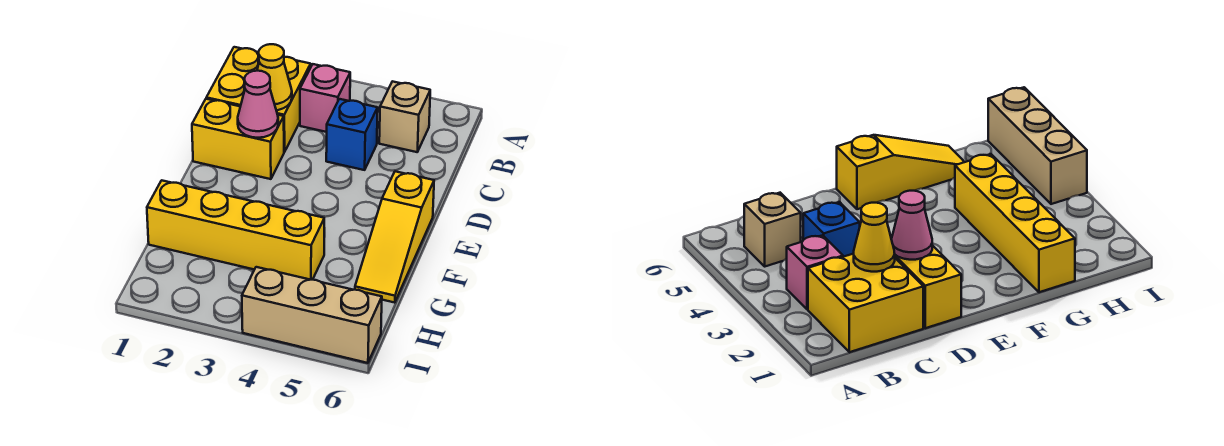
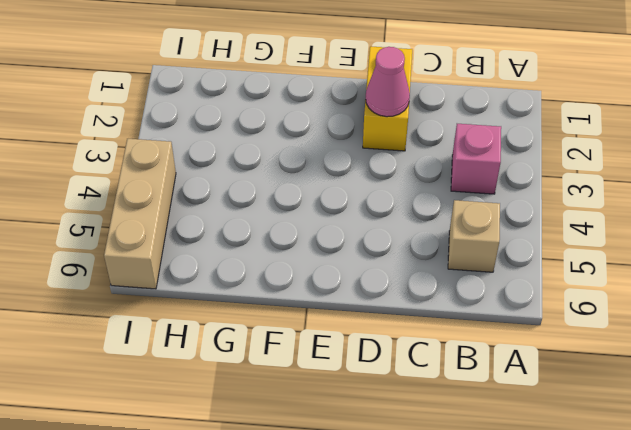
none -> yellow 2x2 brick [206,47,311,152]
none -> blue 1x1 brick [326,99,378,170]

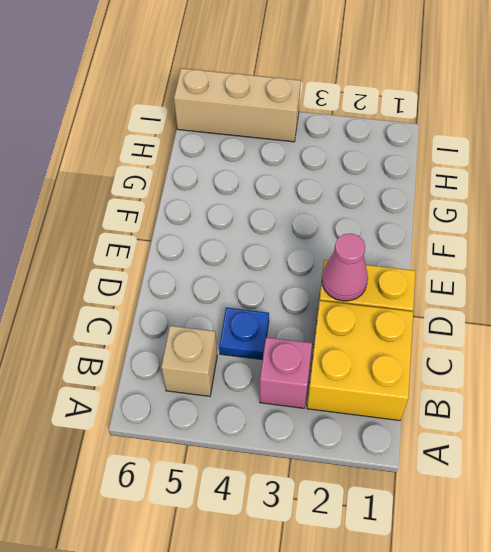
blue 1x1 plate [219,308,269,360] -> blue 1x1 brick [326,99,378,170]
none -> yellow 1x3 slope [355,171,434,303]
none -> yellow 1x4 brick [147,180,324,280]

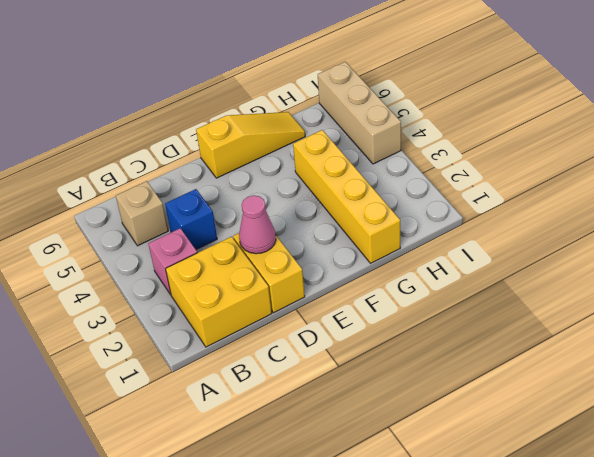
none -> yellow 1x1 cone [257,44,292,110]

